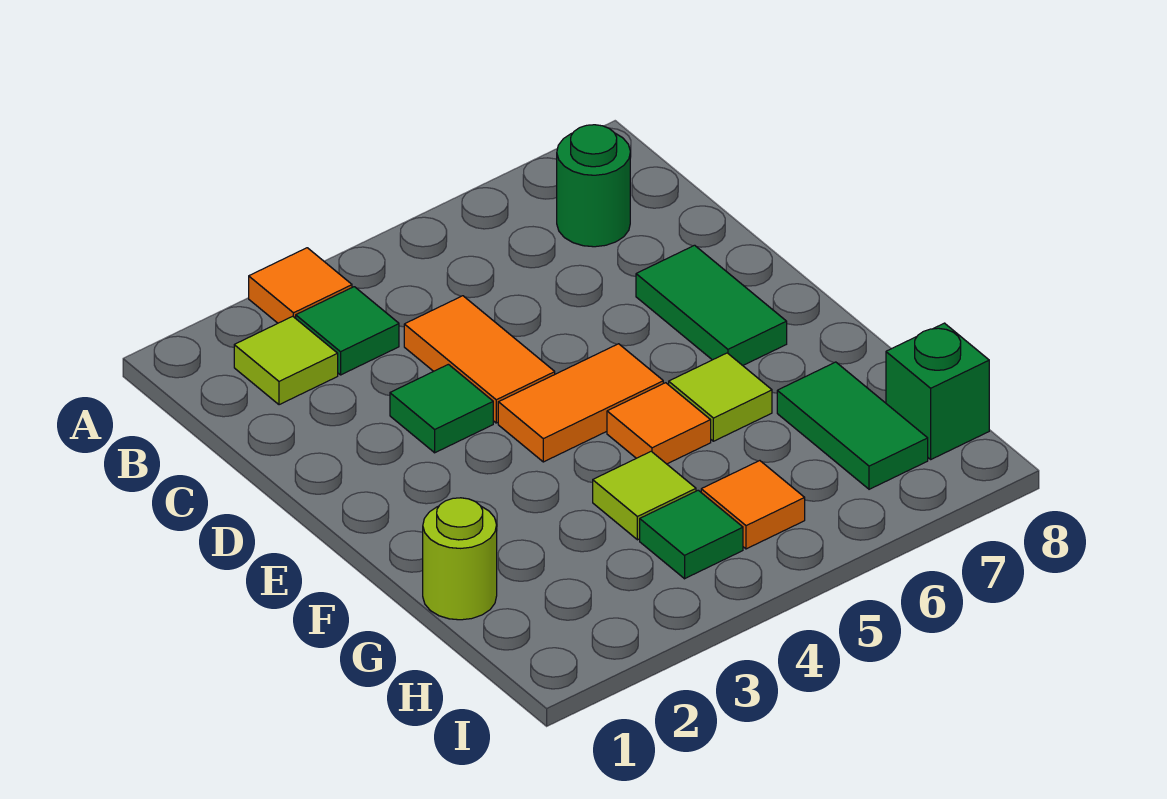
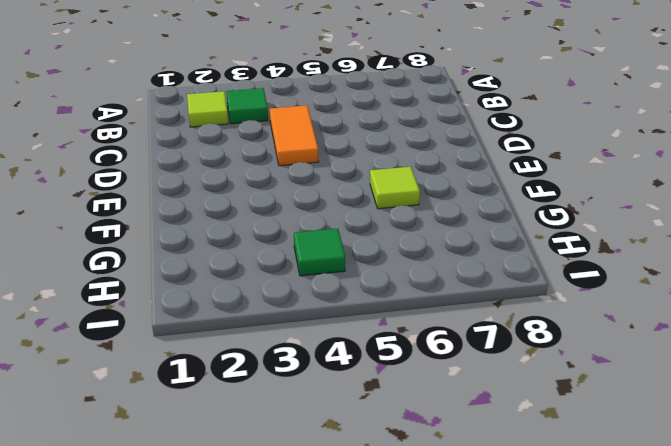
none -> orange 1x1 tile [249,248,352,323]
none -> green 1x1 round brick [557,125,630,247]
none -> green 1x1 tile [390,364,493,453]

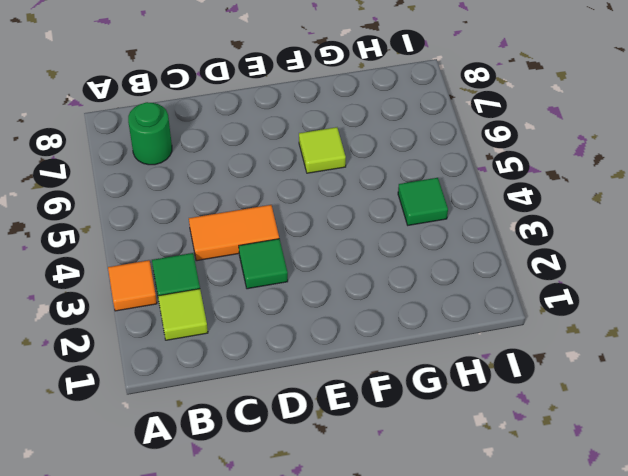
none -> green 1x2 tile [636,245,787,365]
none -> orange 1x2 tile [498,344,663,462]
none -> orange 1x1 tile [607,383,711,464]

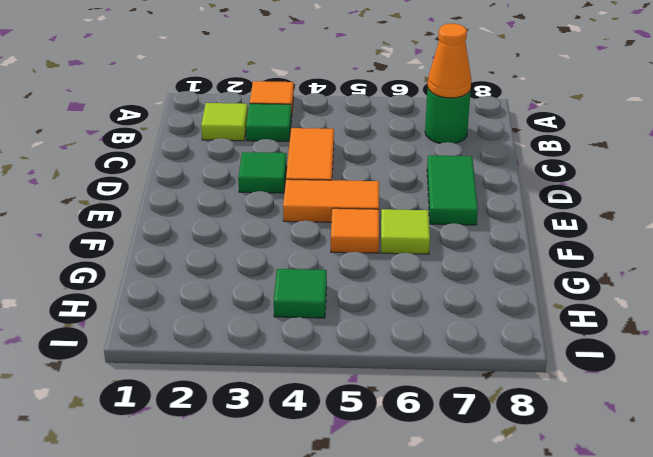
orange 1x1 cone [428,23,471,98] -> none
none -> lime 1x1 round brick [423,498,497,620]
none -> lime 1x1 tile [593,451,696,540]
none -> green 1x2 tile [777,362,928,489]

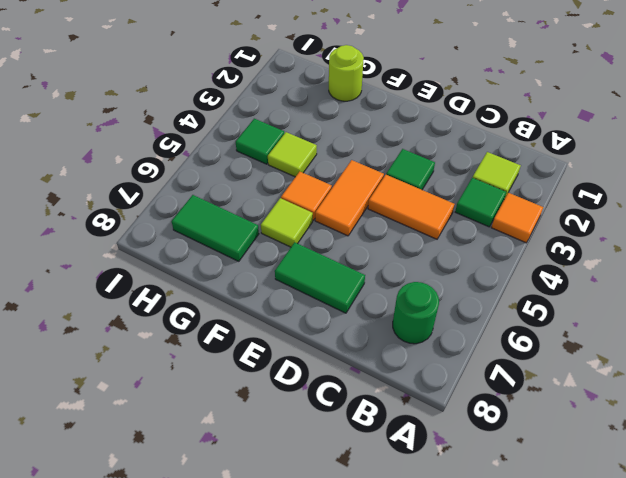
none -> orange 1x1 tile [701,461,805,549]
none -> green 1x1 brick [886,323,989,459]

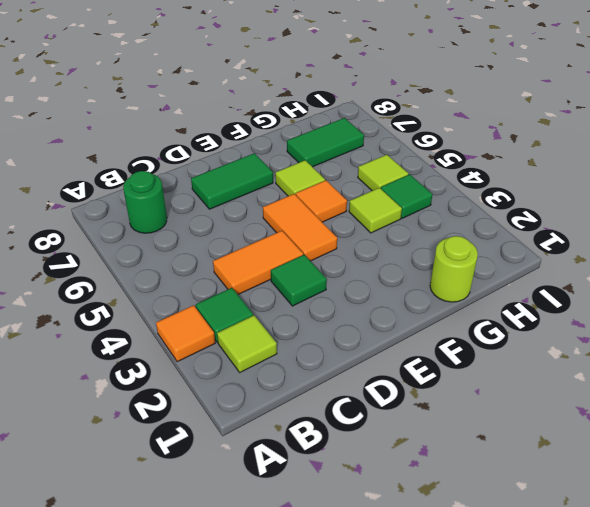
lime 1x1 tile [358,155,409,191] -> orange 1x1 tile [701,461,805,549]
none -> green 1x1 brick [886,323,989,459]

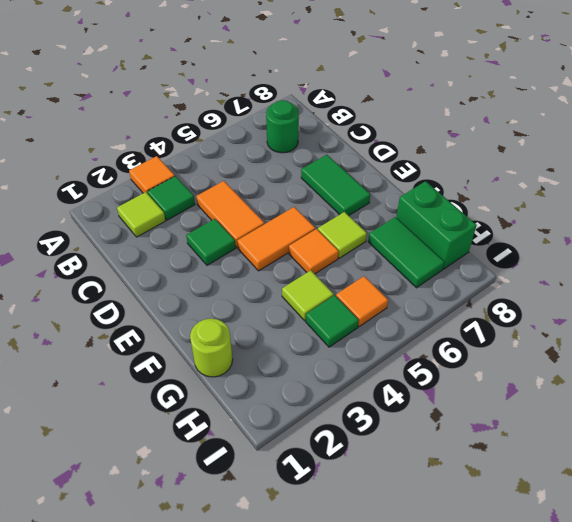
green 1x2 brick [396,181,477,269] -> green 1x1 brick [886,323,989,459]

